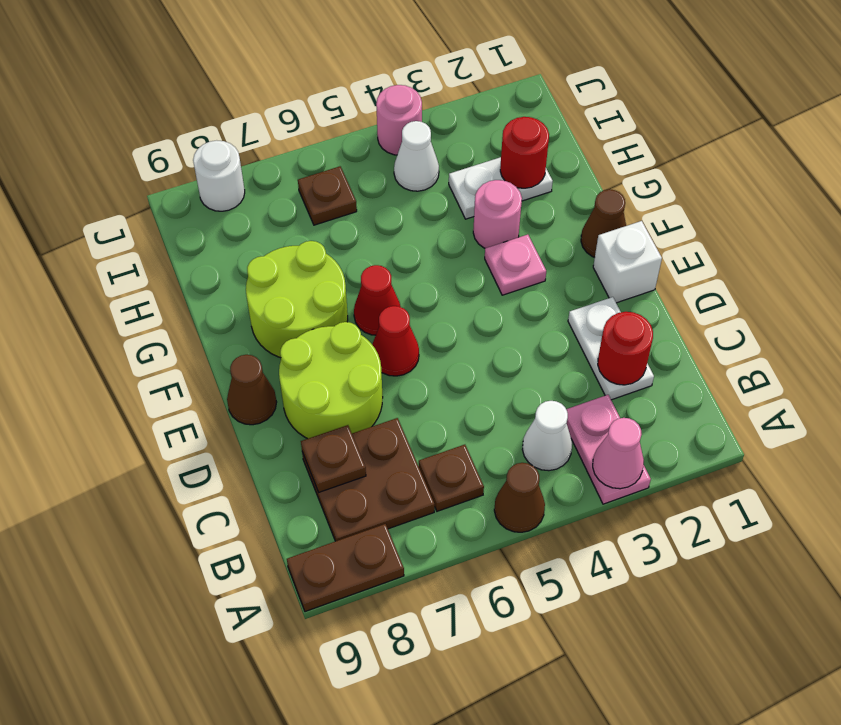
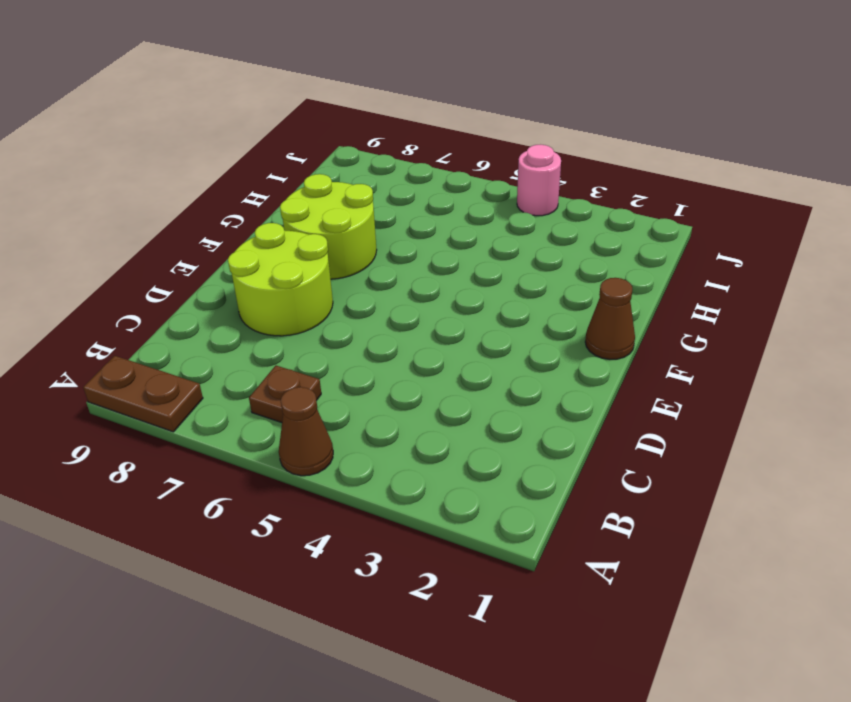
none -> pink 1x2 plate [566,395,651,504]
none -> white 1x1 cone [522,401,572,471]
none -> brown 2x2 plate [302,418,435,541]

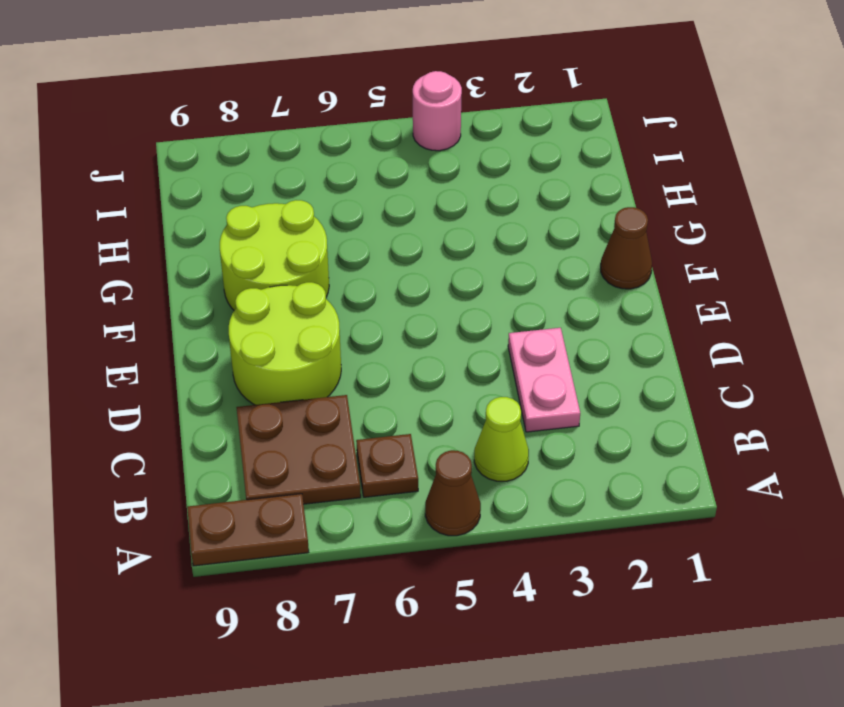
lime 1x1 cone [474,397,529,481] -> white 1x1 cone [522,401,572,471]
pink 1x2 plate [508,328,580,432] -> pink 1x2 plate moved to [566,395,651,504]
none -> white 1x2 plate [568,297,654,400]
none -> white 1x1 brick [593,221,662,303]
none -> red 1x1 cone [372,306,419,376]

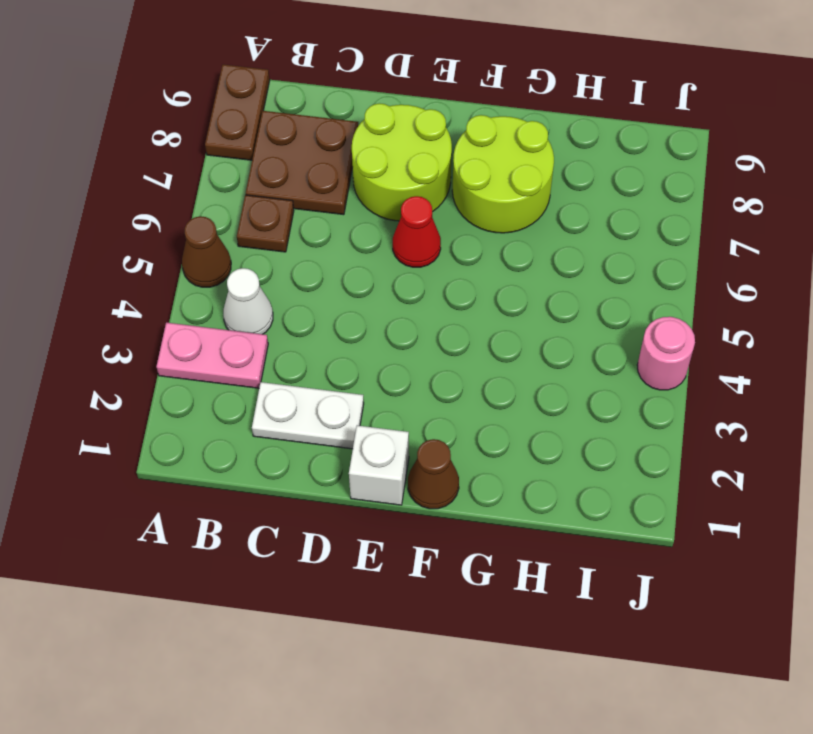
none -> brown 1x1 cone [227,355,277,425]
none -> pink 1x1 plate [485,235,546,295]
none -> red 1x1 cone [354,265,401,335]

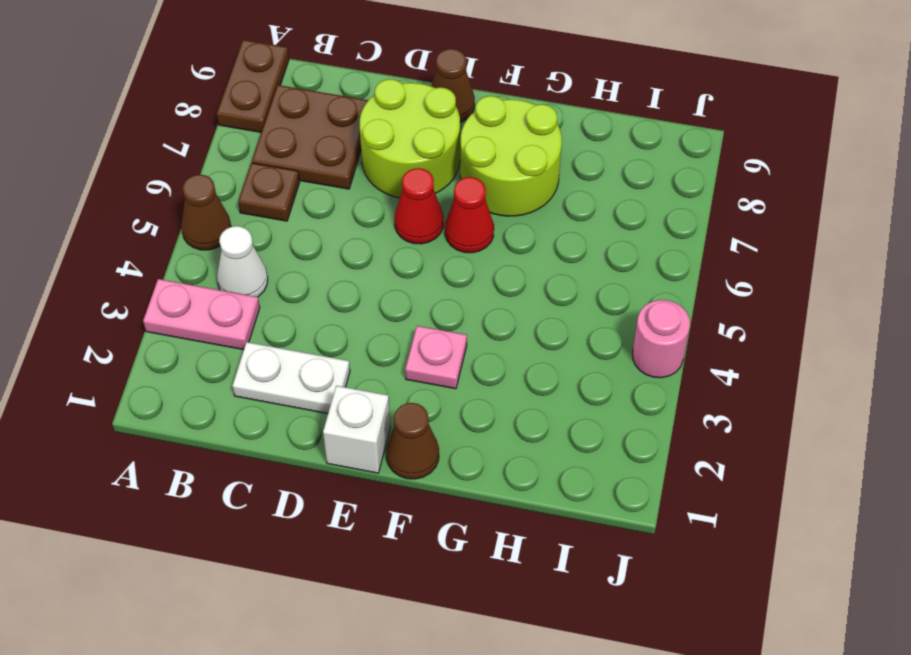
none -> pink 1x1 round brick [473,180,522,248]
none -> white 1x2 plate [449,157,553,219]
none -> white 1x1 cone [394,121,439,191]

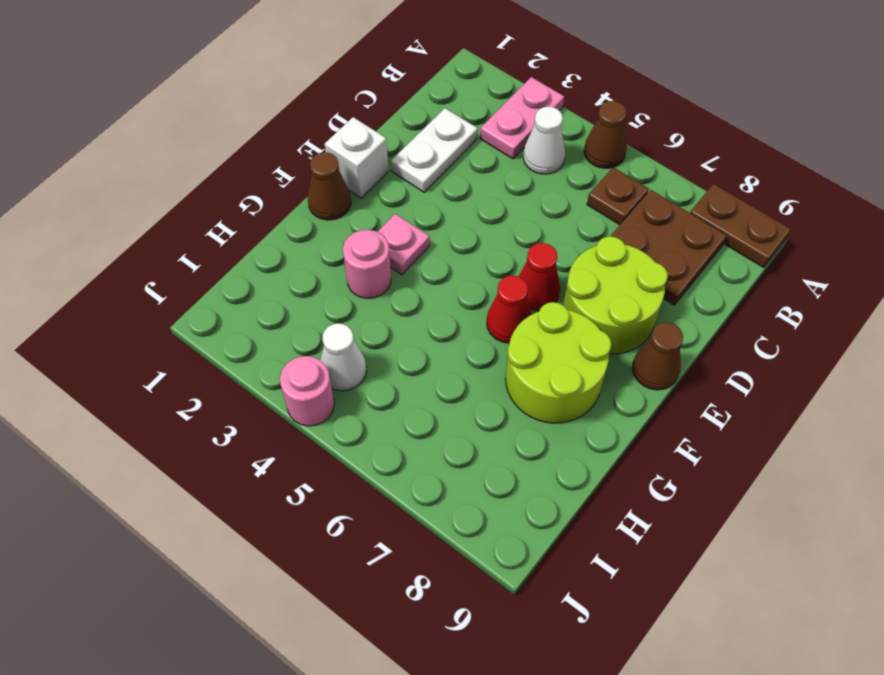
none -> white 1x2 plate [449,157,553,219]
none -> brown 1x1 plate [298,166,357,225]
none -> white 1x1 round brick [193,140,245,211]

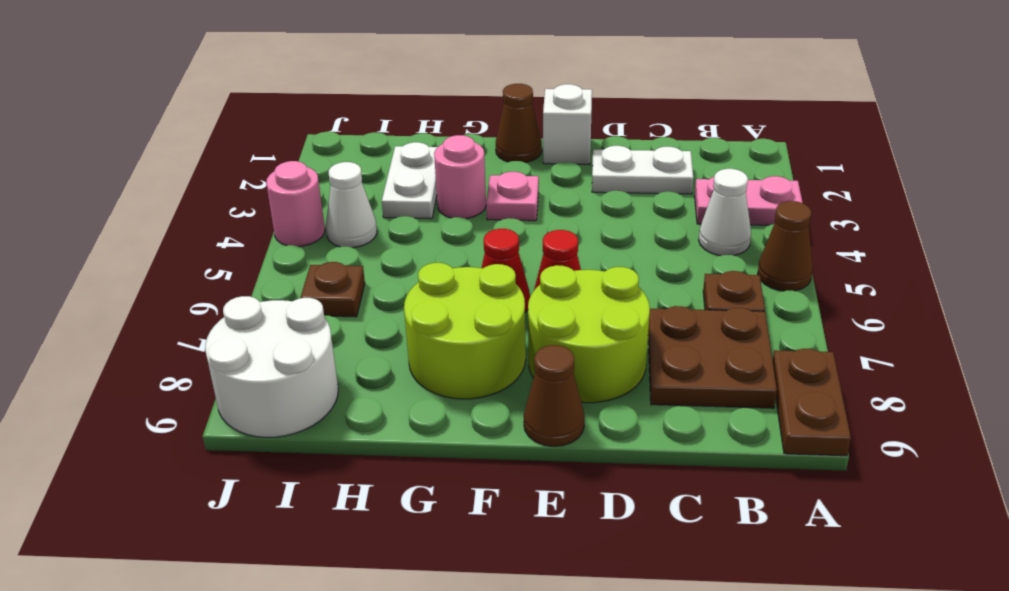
white 2x2 round brick [205,296,338,437] -> white 1x1 round brick [193,140,245,211]
none -> pink 1x1 cone [593,418,644,489]
none -> red 1x1 round brick [598,312,653,385]
none -> brown 1x1 plate [301,425,366,492]

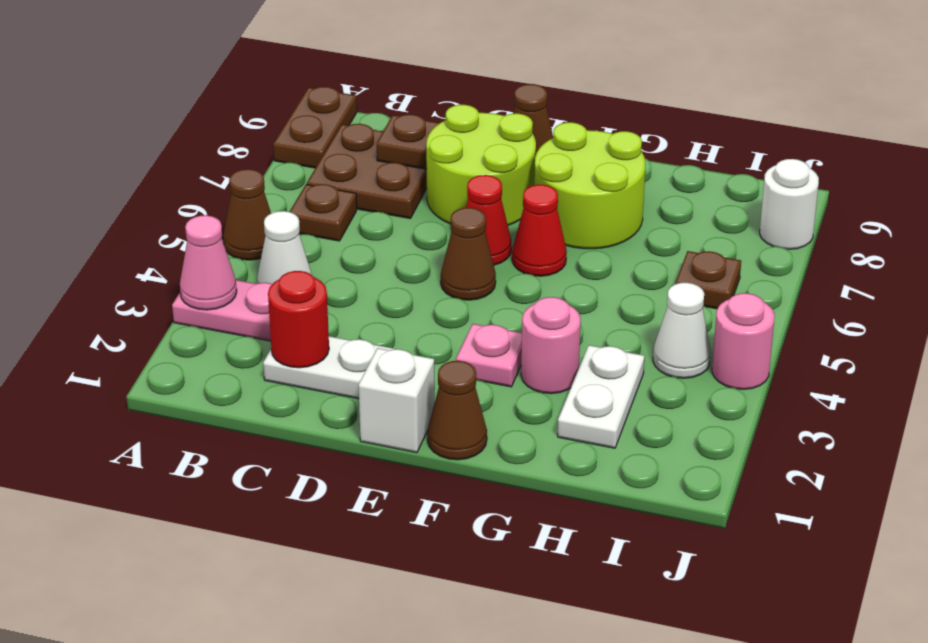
brown 1x1 cone [441,208,496,300] -> none
none -> red 1x1 round brick [500,117,549,188]

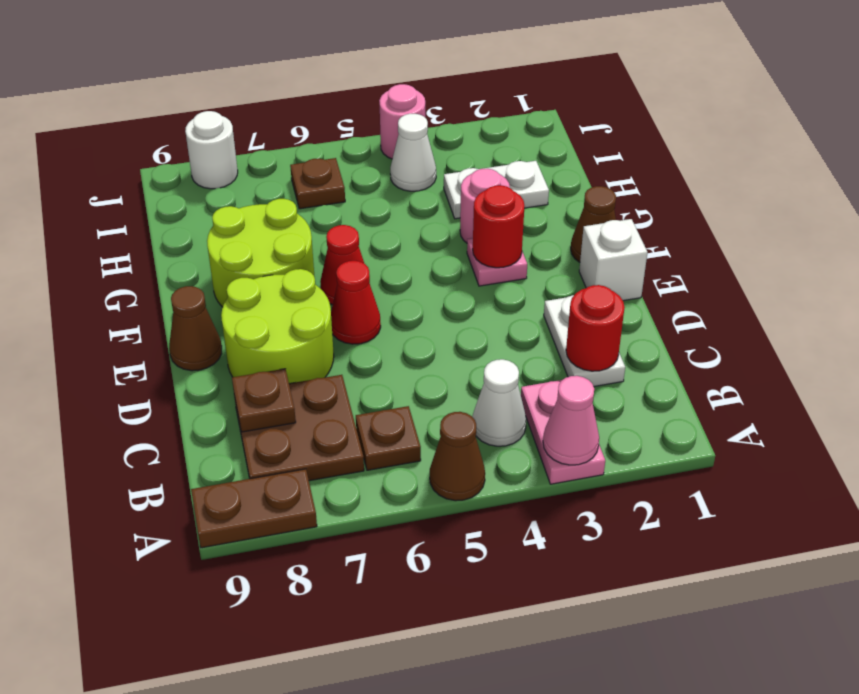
red 1x1 round brick [473,185,524,268] -> red 1x1 round brick moved to [500,117,549,188]

